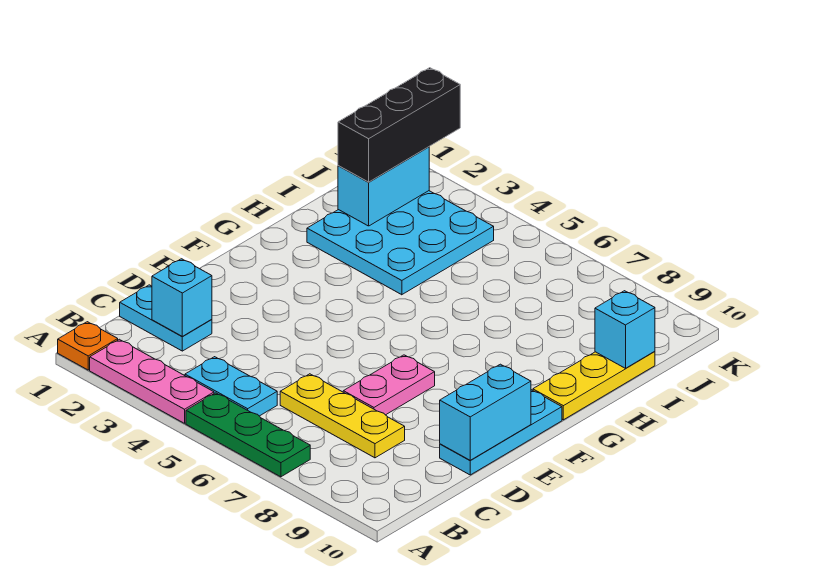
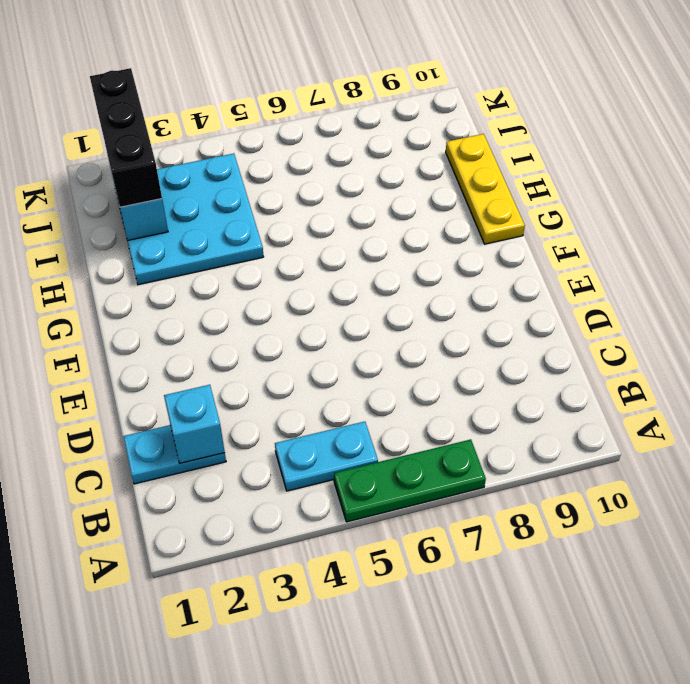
none -> orange 1x1 plate [58,322,118,370]
none -> pink 1x3 plate [90,339,214,423]
none -> yellow 1x3 plate [280,374,405,458]

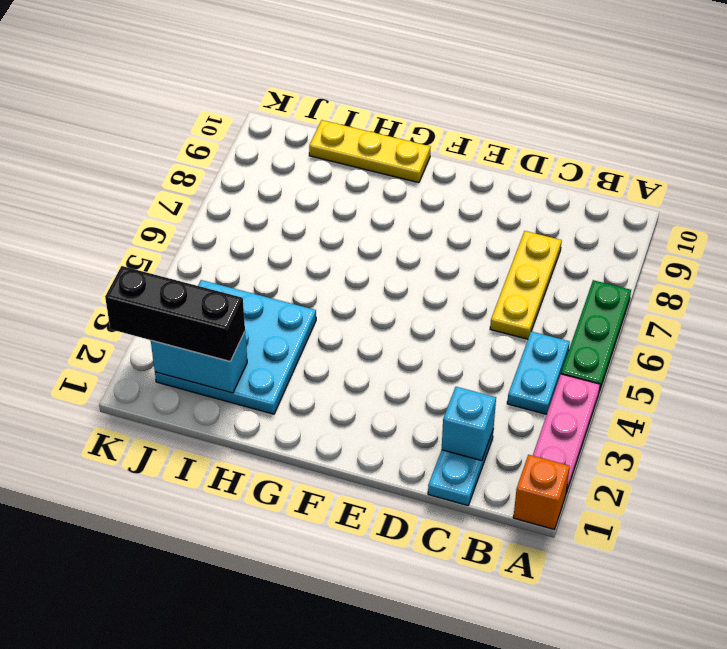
orange 1x1 brick [513,455,570,529] -> orange 1x1 plate [58,322,118,370]
none -> pink 1x2 plate [343,355,435,415]
none -> cyan 1x3 plate [440,390,562,475]
none -> cyan 1x2 brick [440,364,531,460]

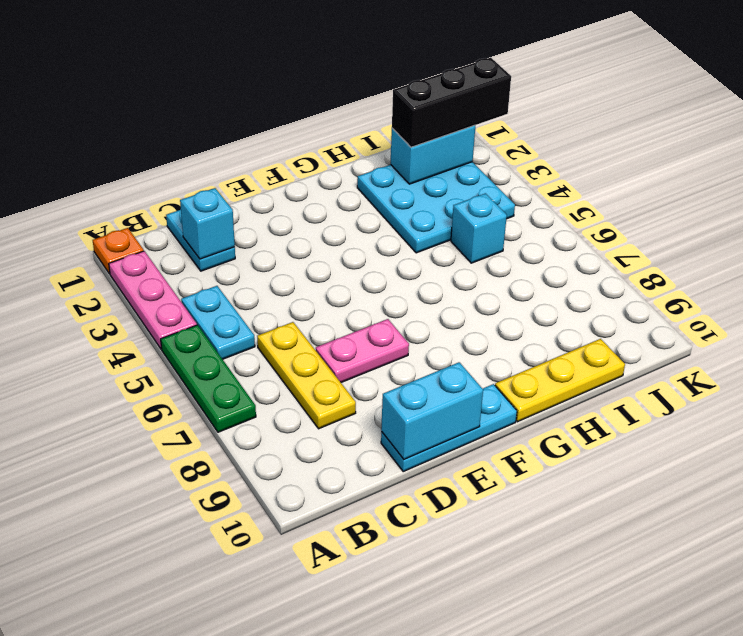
cyan 1x1 brick [451,193,507,263] -> cyan 1x1 brick moved to [595,291,655,368]

